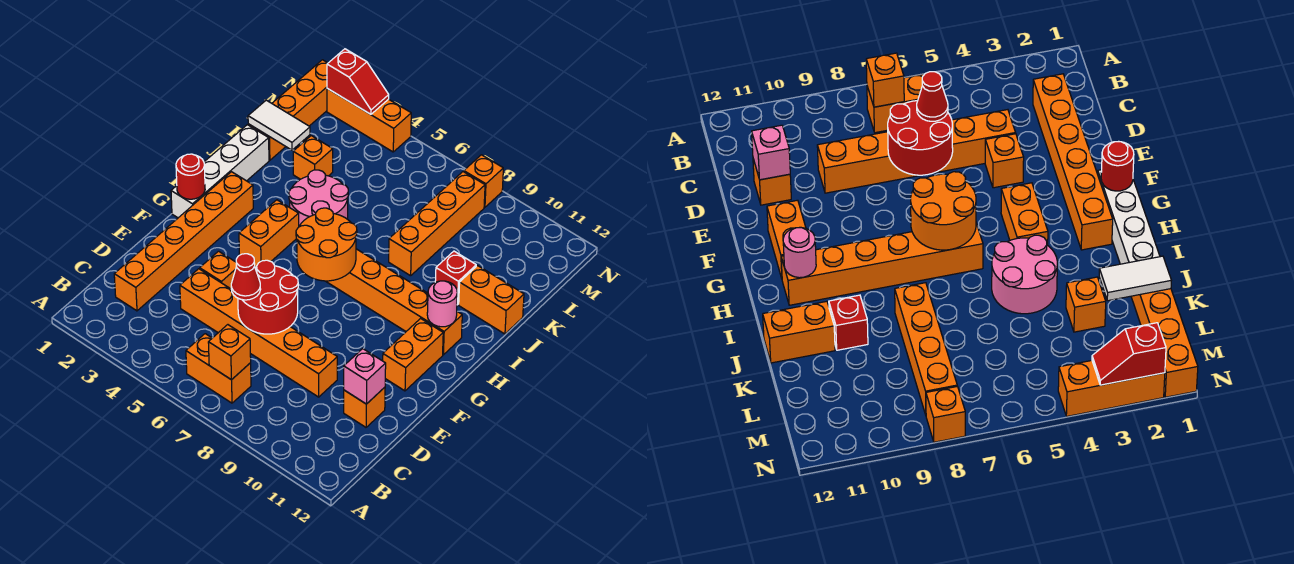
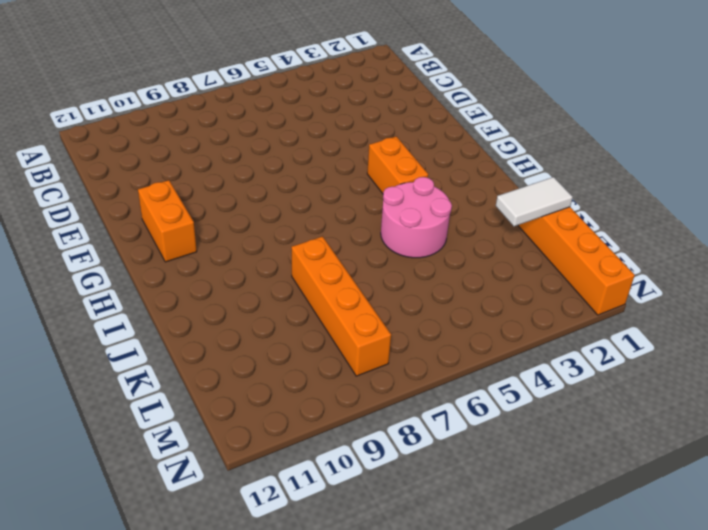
none -> orange 1x2 brick [186,334,251,403]
none -> orange 1x6 brick [114,172,253,311]
none -> orange 1x6 brick [180,269,337,397]

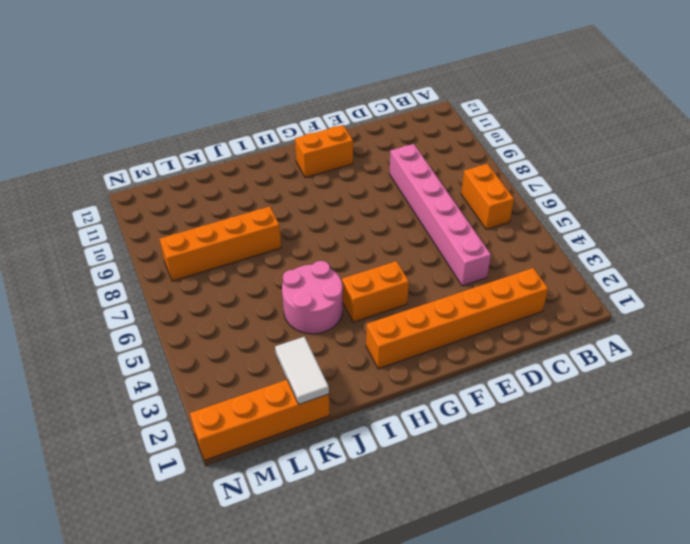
pink 1x6 brick [389,144,491,286] -> orange 1x6 brick [180,269,337,397]
none -> orange 1x1 brick [344,387,385,427]
none -> orange 1x1 brick [200,251,237,289]
none -> white 1x4 brick [171,125,269,218]

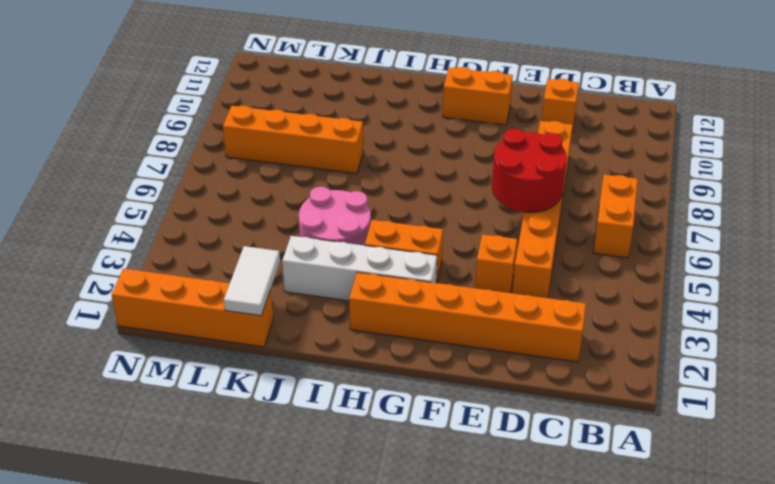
white 1x4 brick [282,236,437,301] -> white 1x4 brick moved to [171,125,269,218]
none -> orange 1x6 brick [326,249,462,355]
none -> red 1x1 brick [435,251,476,305]
none -> orange 1x2 brick [459,266,524,334]

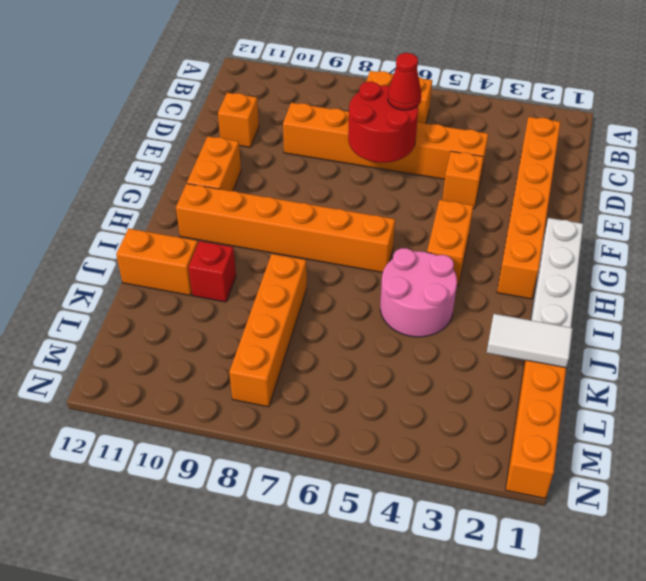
none -> orange 1x1 brick [293,136,333,179]
none -> orange 1x3 brick [327,89,411,152]
none -> orange 1x1 brick [464,155,503,207]

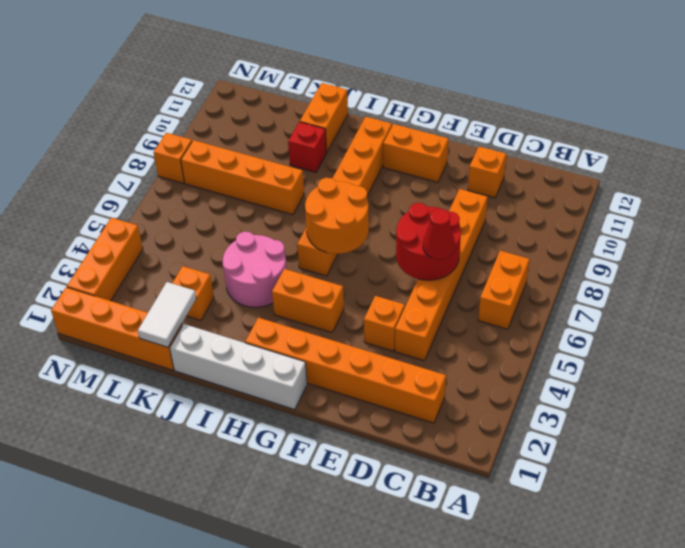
none -> orange 1x1 brick [208,325,251,380]
none -> pink 1x1 brick [344,349,386,404]
none -> red 1x1 round brick [176,154,205,199]

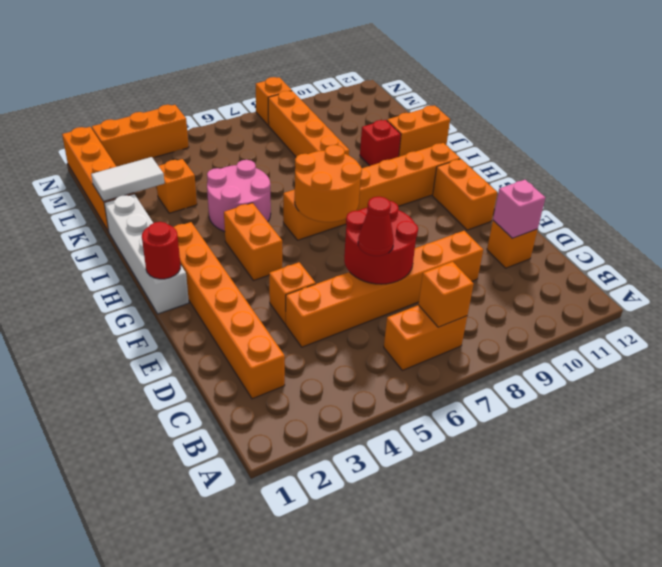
none -> pink 1x1 round brick [427,281,457,327]
none -> red 1x2 slope [327,49,389,114]

